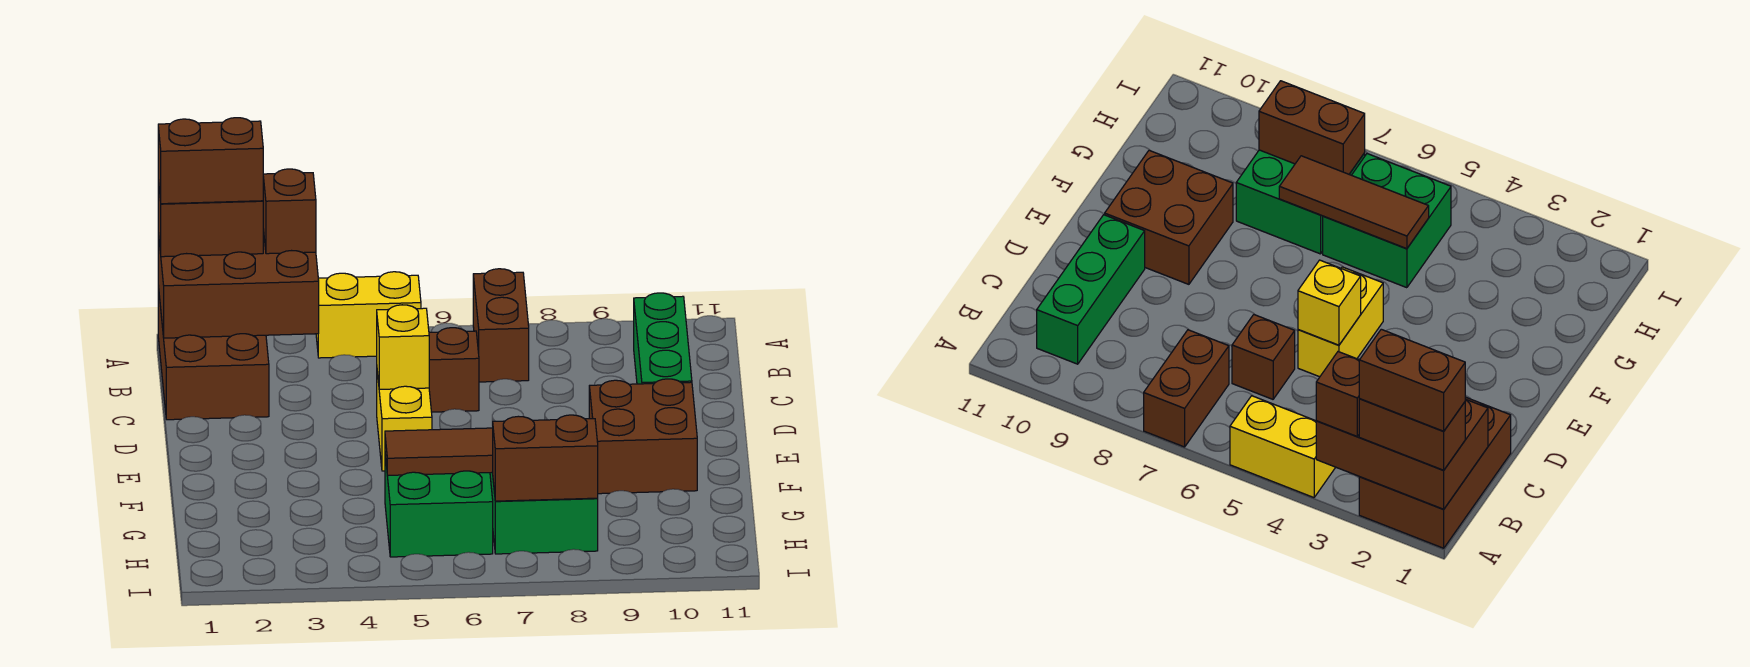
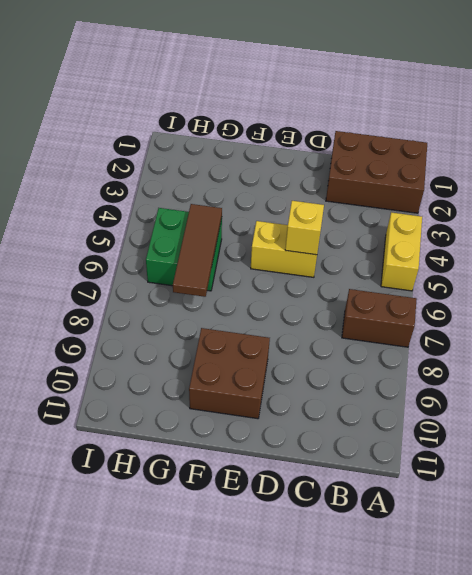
none -> green 1x3 brick [634,293,692,384]
none -> brown 1x1 brick [429,328,479,412]
none -> green 2x2 brick [490,473,598,554]

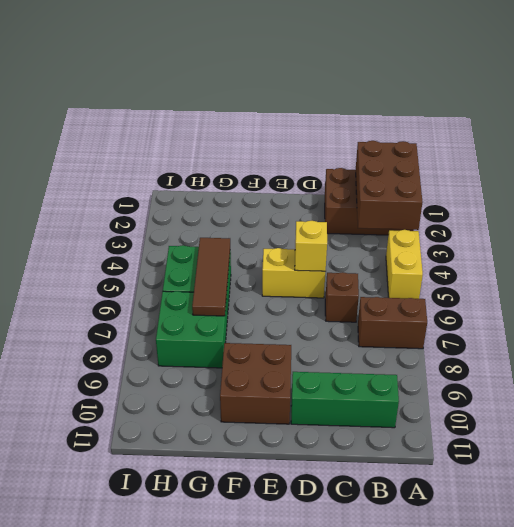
none -> brown 1x2 brick [492,415,598,501]
none -> brown 1x2 brick [158,181,263,257]
none -> brown 1x1 brick [263,169,316,254]

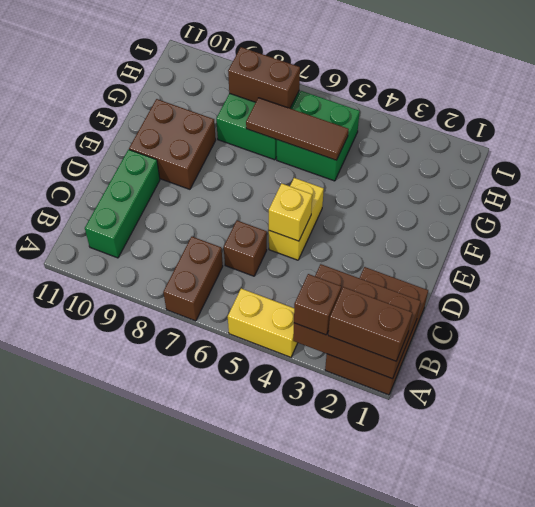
none -> brown 1x2 brick [158,118,263,204]

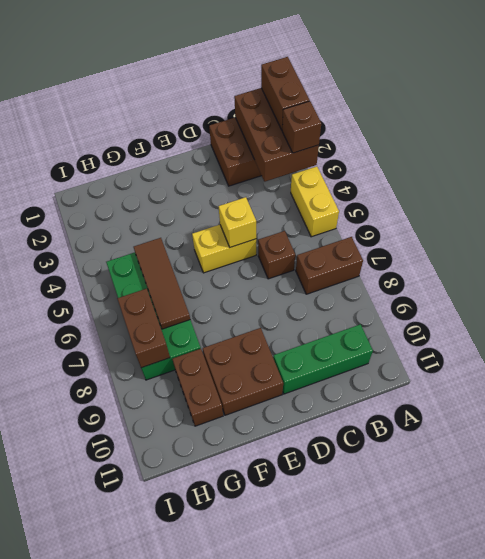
brown 1x2 brick [172,349,223,426] -> brown 1x2 brick moved to [158,118,263,204]

